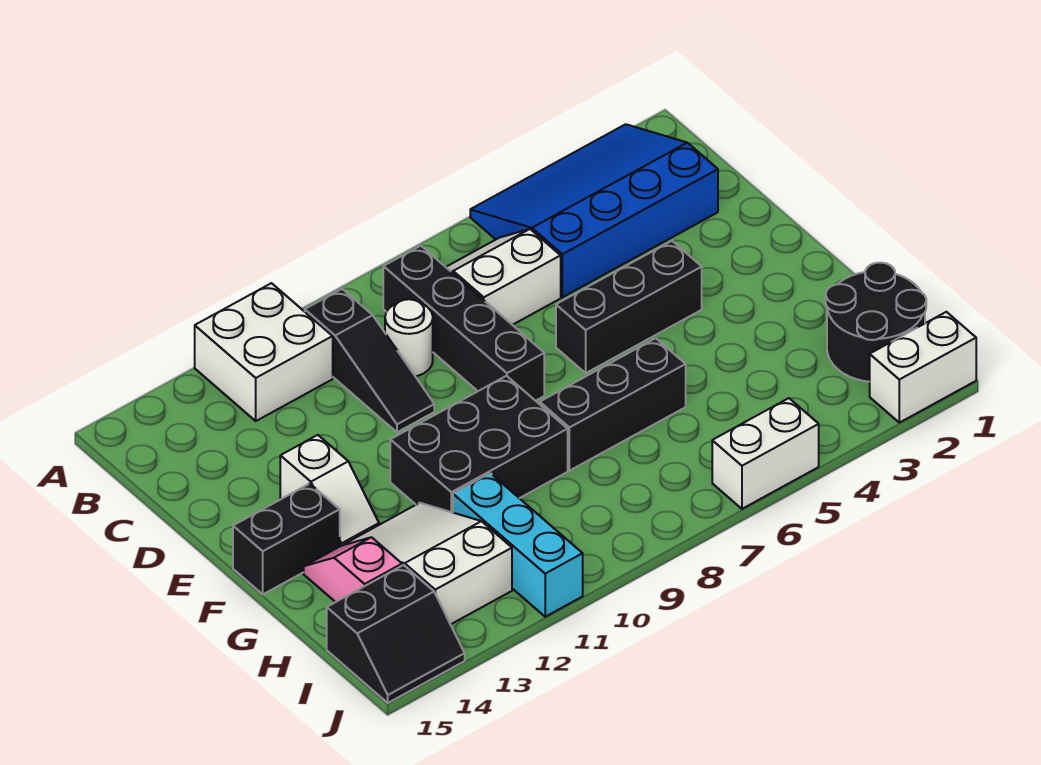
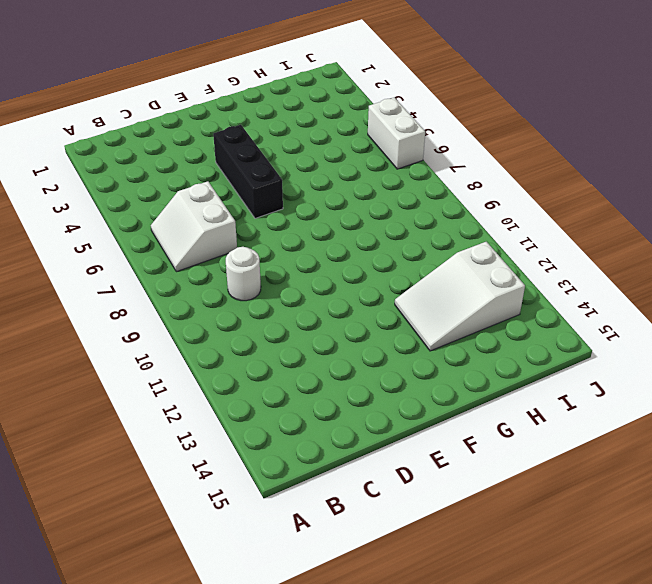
none -> blue 3x4 slope [470,124,718,297]
none -> white 2x2 brick [195,283,333,421]
none -> black 1x4 brick [383,246,544,401]

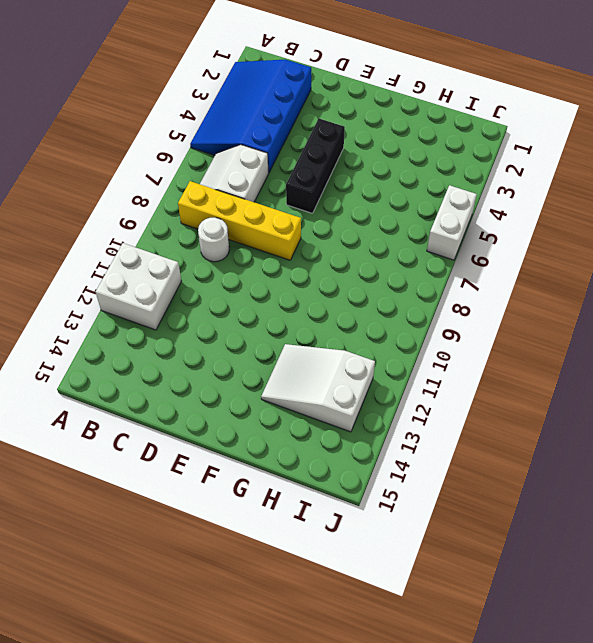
yellow 1x4 brick [178,181,301,260] -> black 1x4 brick [383,246,544,401]
none -> black 1x3 slope [305,289,434,432]
none -> white 1x2 slope [280,435,379,546]
none -> black 2x3 brick [390,376,568,513]

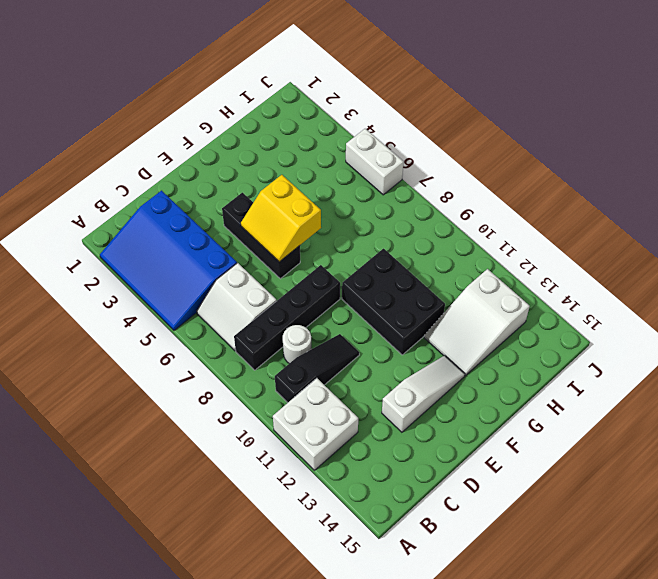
white 1x3 slope [382,355,465,432] -> white 1x2 slope [280,435,379,546]
yellow 2x2 slope [241,175,321,262] -> none
none -> black 1x2 brick [233,484,340,594]
none -> black 1x3 brick [540,338,686,471]
none -> pink 1x2 slope [304,537,402,602]

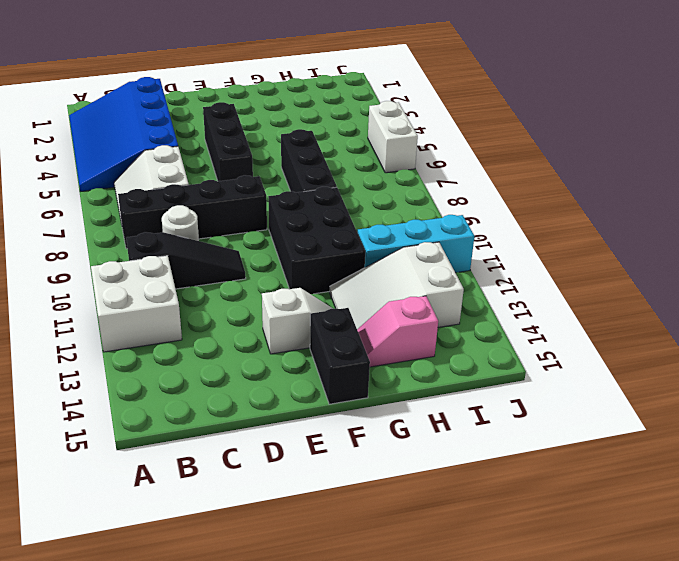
none -> black 2x2 round brick [826,263,926,382]
none -> black 2x2 slope [327,565,465,703]
none -> white 1x2 brick [870,312,976,423]

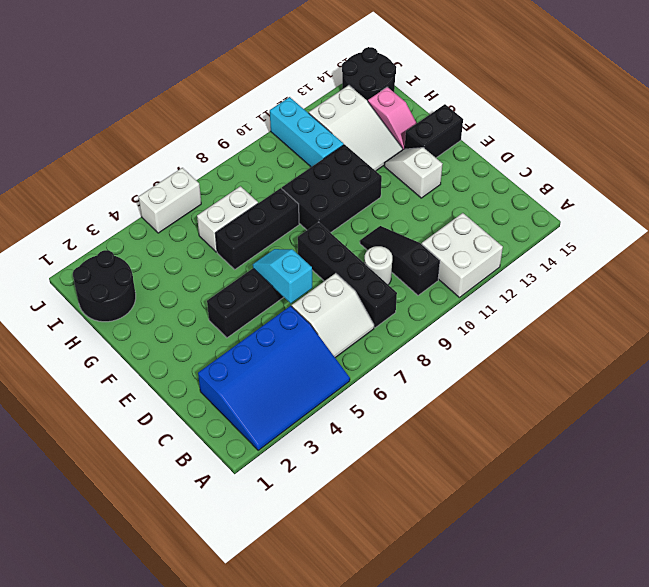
cyan 1x2 slope [253,249,312,303] -> none
white 1x2 brick [197,186,258,252] -> white 1x2 brick moved to [870,312,976,423]
black 2x2 round brick [342,47,396,101] -> black 2x2 slope [327,565,465,703]

